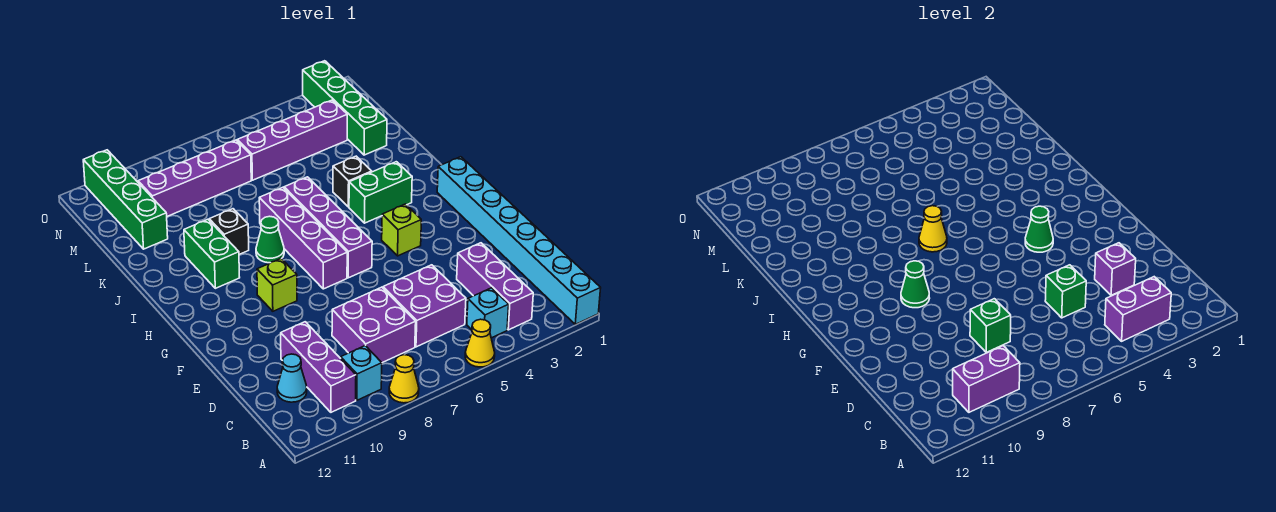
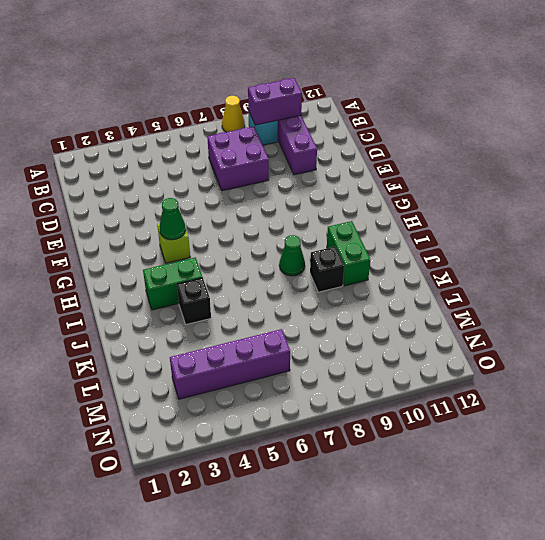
none -> cyan 1x8 brick [437,157,601,324]
none -> yellow 1x1 cone [465,319,495,367]
none -> purple 1x3 brick [457,243,533,330]
none -> cyan 1x1 brick [467,288,509,338]

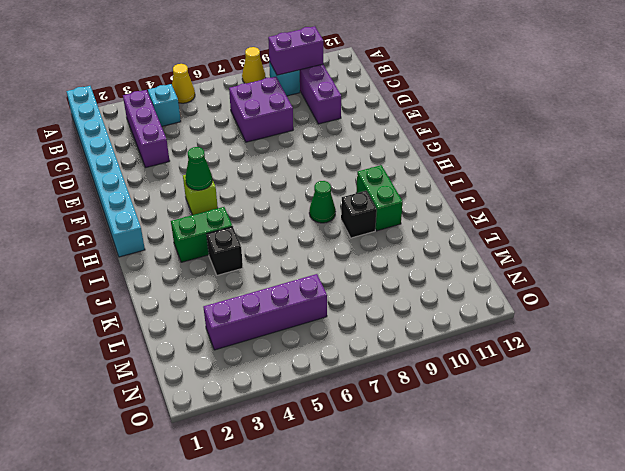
none -> purple 2x2 brick [383,265,466,347]
none -> cyan 1x1 cone [277,354,307,402]
none -> purple 1x4 brick [284,177,372,278]
none -> purple 1x4 brick [259,187,347,289]

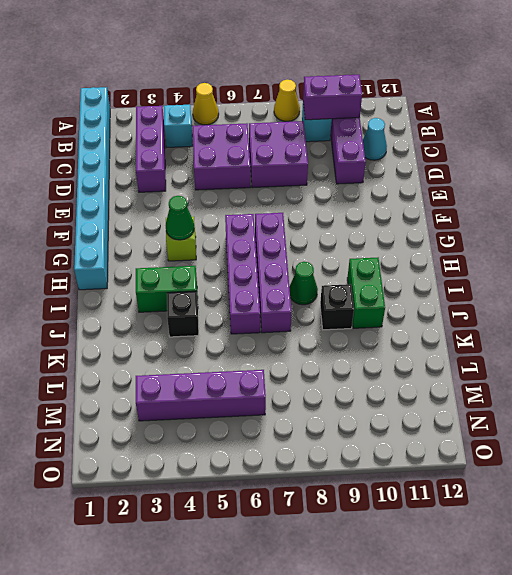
none -> lime 1x1 brick [257,259,297,311]
none -> green 1x4 brick [303,61,387,155]
none -> green 1x4 brick [83,150,168,249]
none -> purple 1x4 brick [138,140,251,216]

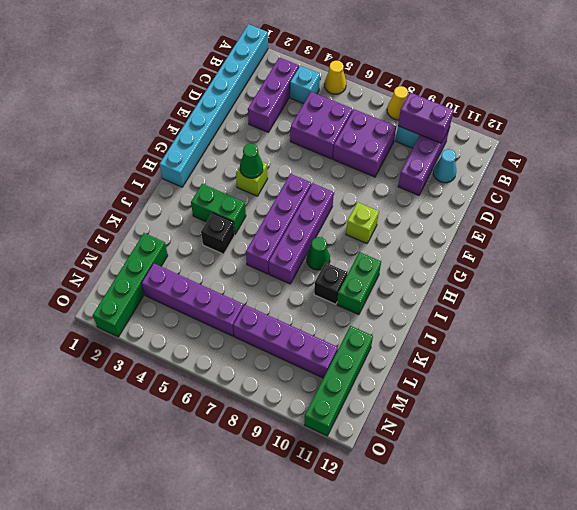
none -> purple 1x2 brick [1105,277,1171,341]
none -> purple 1x1 brick [1095,243,1136,295]
none -> green 1x1 brick [1045,265,1086,318]
none -> green 1x1 brick [970,299,1011,352]

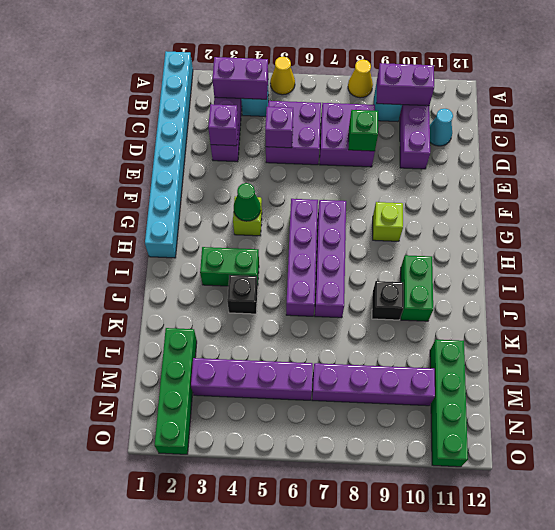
purple 1x1 brick [265,107,293,148] -> green 1x1 brick [1045,265,1086,318]
none -> green 1x1 cone [256,216,284,263]
none -> green 1x1 cone [901,261,930,308]
none -> yellow 1x1 cone [919,206,947,252]

